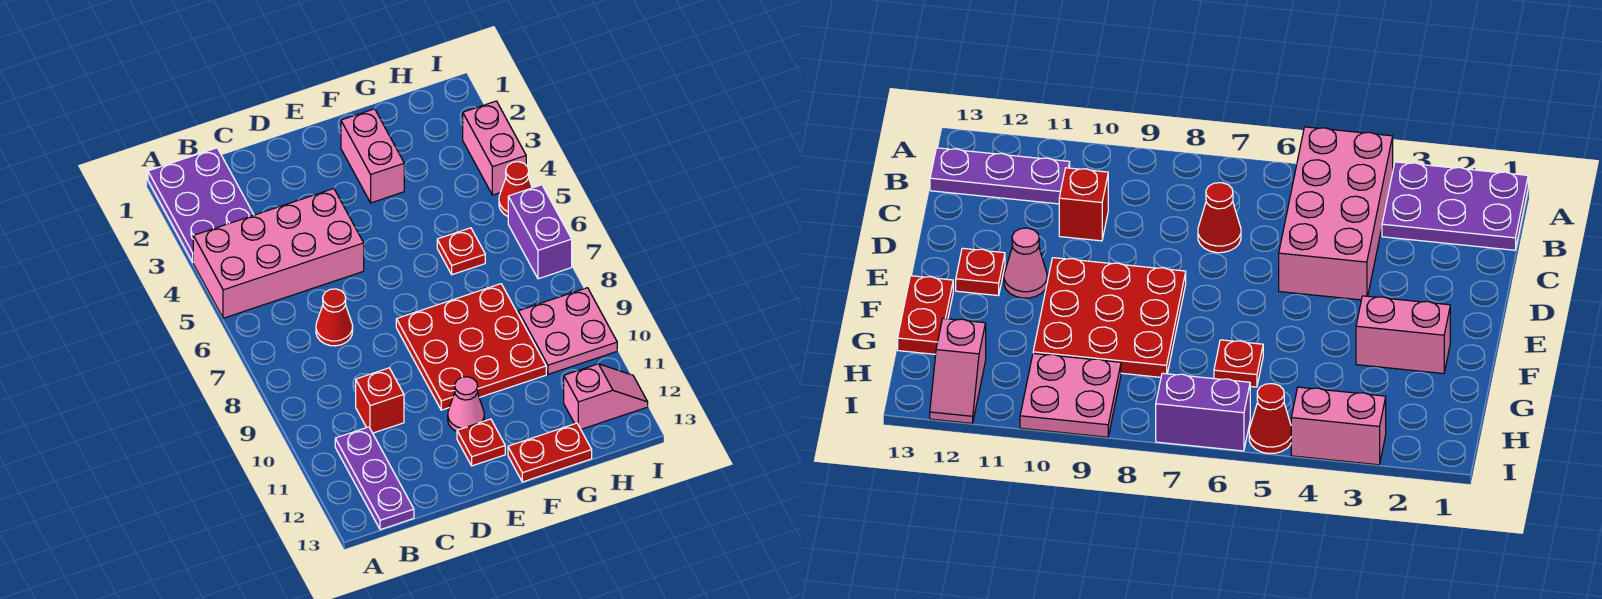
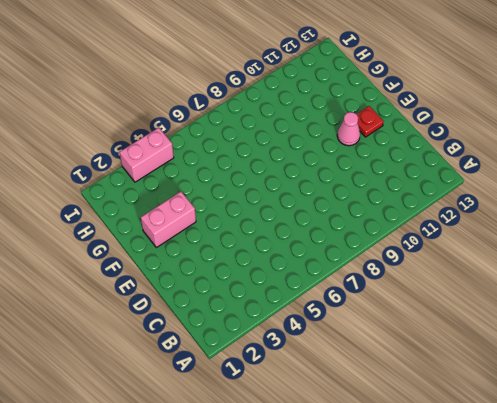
none -> purple 2x3 plate [148,148,254,262]
none -> pink 2x4 brick [193,189,364,318]
none -> purple 1x3 plate [335,427,414,530]

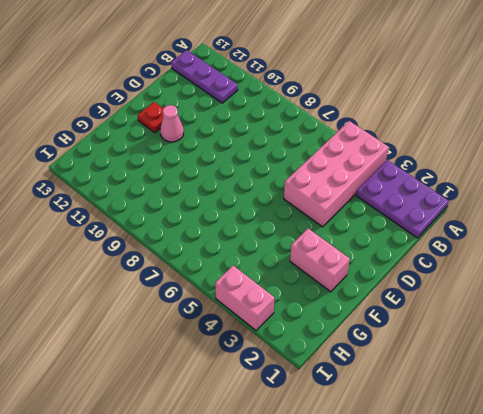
none -> red 1x1 cone [316,289,353,346]
none -> red 1x1 brick [356,368,404,433]
none -> red 3x3 plate [396,284,546,410]

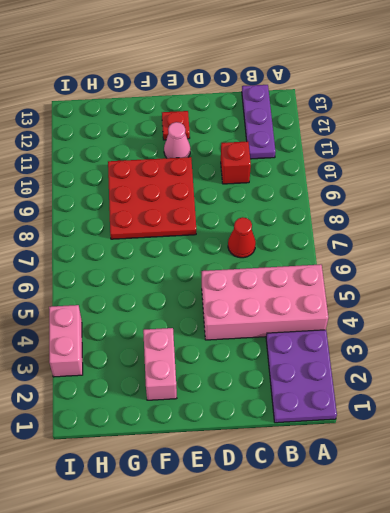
none -> red 1x2 plate [508,423,592,482]
none -> red 1x1 plate [437,228,485,275]
none -> pink 2x2 plate [518,288,617,374]

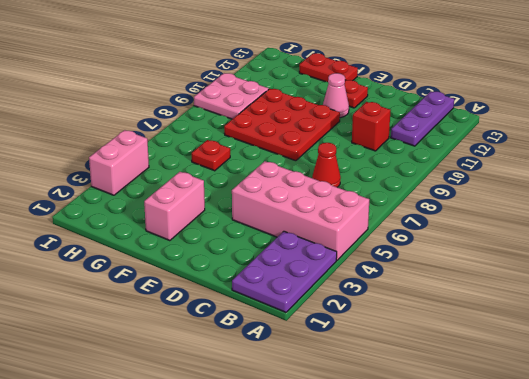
none -> pink 1x2 slope [564,364,648,429]
none -> red 1x1 cone [499,162,532,216]
none -> purple 1x2 brick [508,185,572,279]

